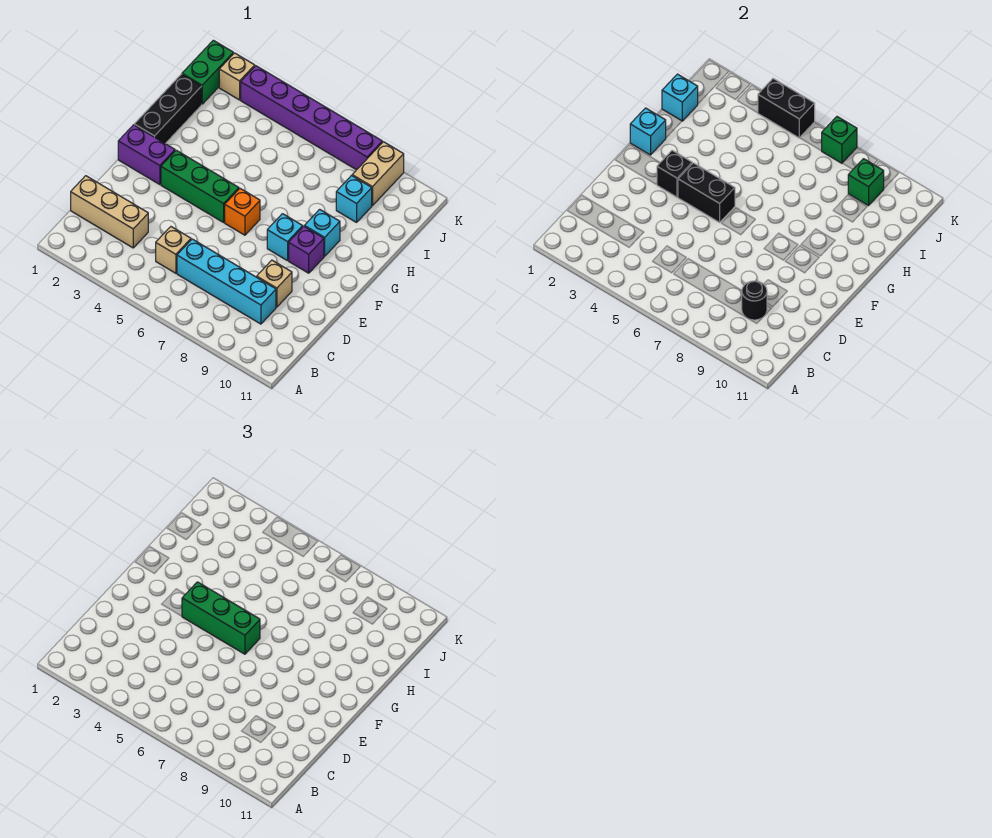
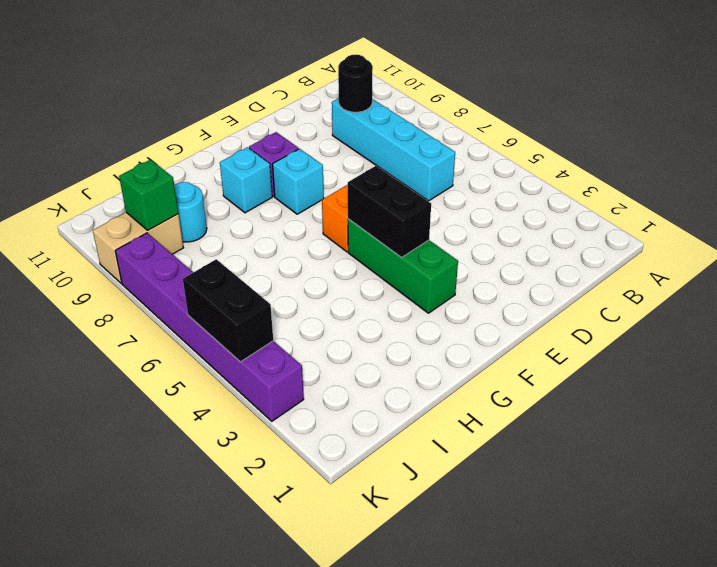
cyan 1x1 round brick [175,182,207,242] -> cyan 1x1 brick [336,176,372,222]
none -> tan 1x3 brick [71,176,148,248]
none -> tan 1x1 brick [156,227,191,273]
none -> tan 1x1 brick [257,260,292,307]

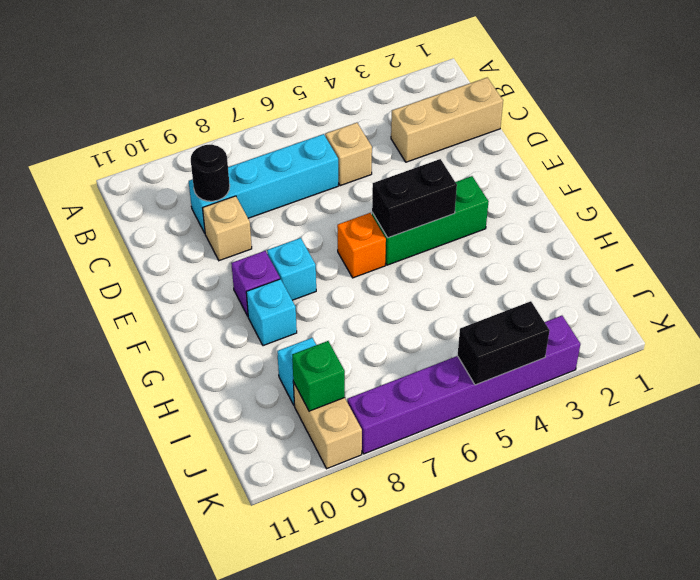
none -> purple 1x2 brick [118,125,175,185]
none -> black 1x3 brick [134,74,202,144]
none -> green 1x2 brick [182,40,233,104]

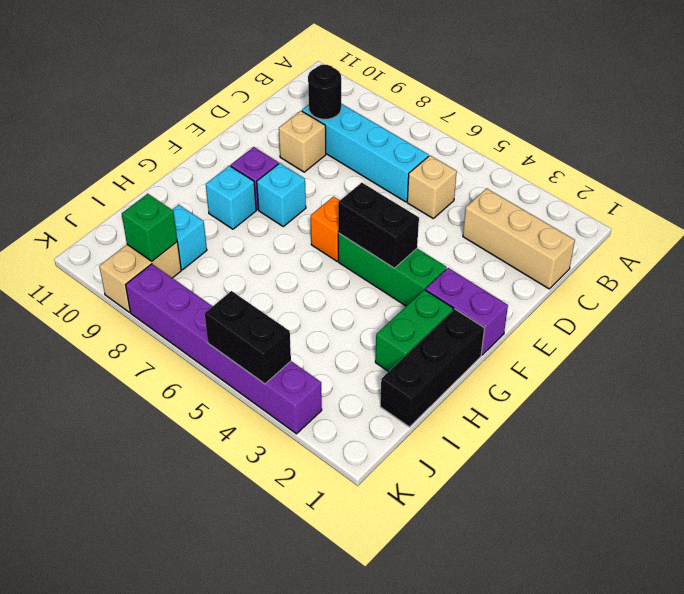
green 1x2 brick [375,290,453,372] -> green 1x2 brick moved to [182,40,233,104]
none -> tan 1x1 brick [219,53,255,100]
none -> black 1x1 brick [657,150,692,197]
none -> cyan 1x1 brick [630,108,666,155]

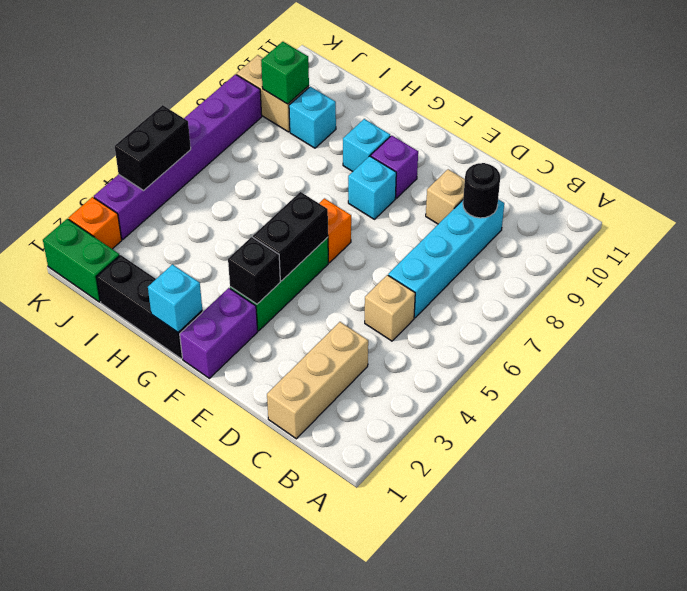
orange 1x1 brick [69,197,122,249] -> tan 1x1 brick [219,53,255,100]
none -> cyan 1x1 brick [662,74,698,121]
none -> green 1x1 brick [822,117,857,163]
none -> green 1x3 brick [182,582,260,654]

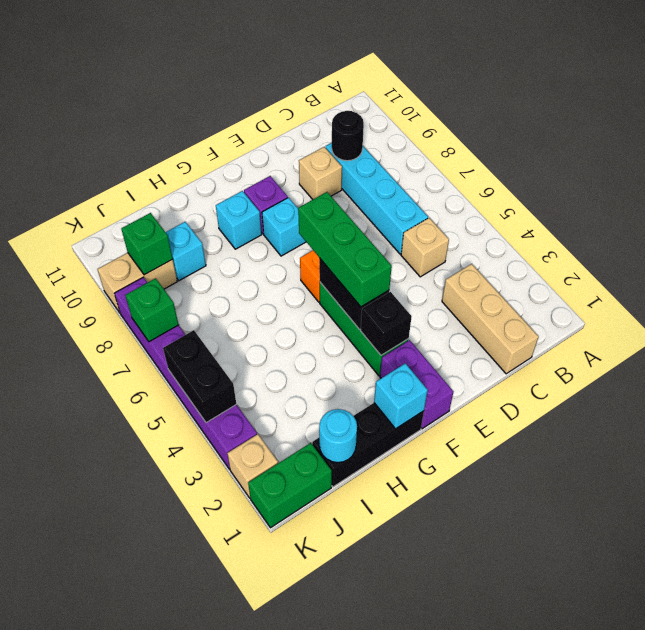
cyan 1x1 round brick [319,409,357,463] -> cyan 1x1 brick [662,74,698,121]

